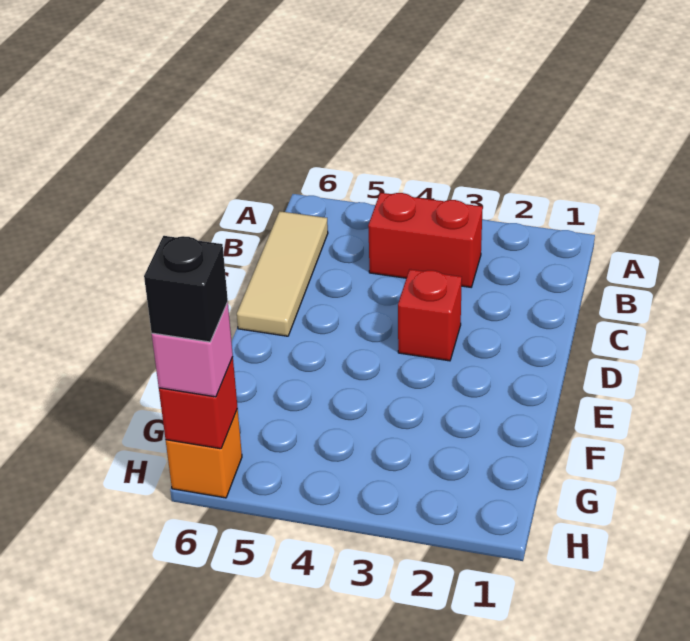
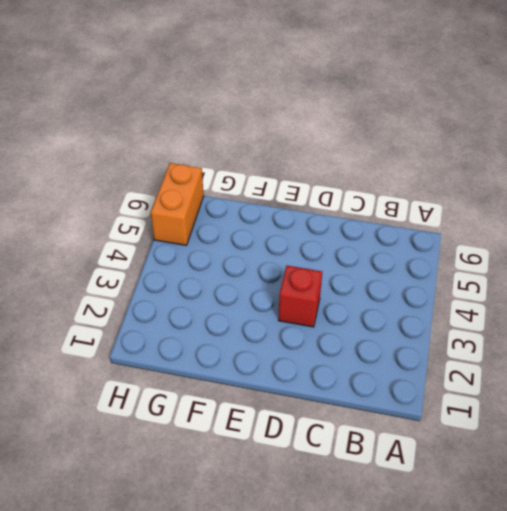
orange 1x2 brick [151,163,204,245] -> orange 1x1 brick [166,409,242,498]
none -> red 1x2 brick [368,193,483,287]
none -> tan 1x3 tile [237,211,328,336]

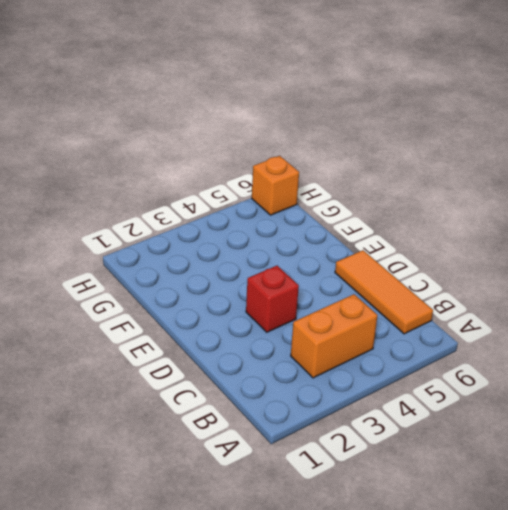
orange 1x2 brick [291,294,378,378] -> red 1x2 brick [368,193,483,287]
orange 1x3 tile [335,250,433,334] -> tan 1x3 tile [237,211,328,336]
none -> red 1x1 brick [159,357,238,449]
none -> pink 1x1 brick [152,302,233,397]

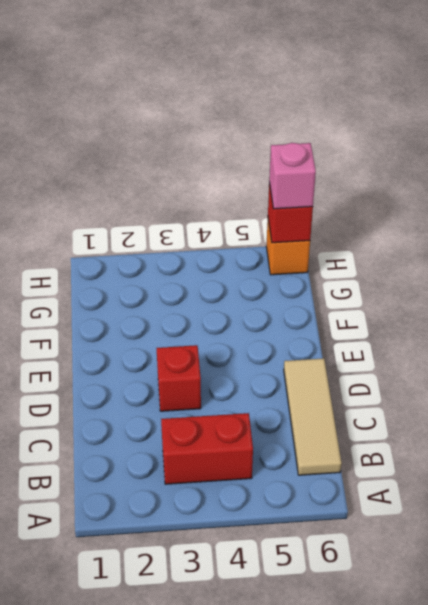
none -> black 1x1 brick [144,236,228,342]

